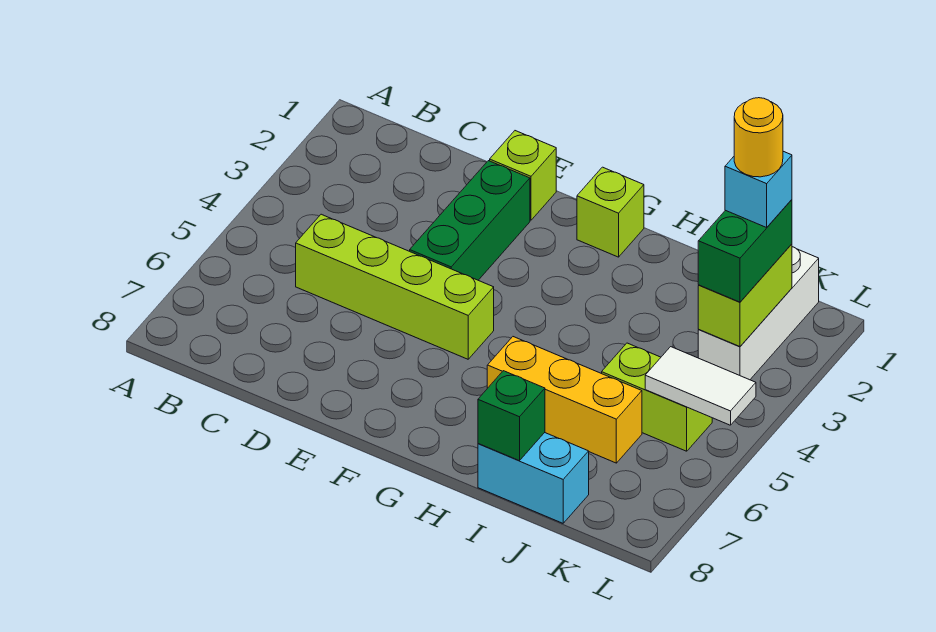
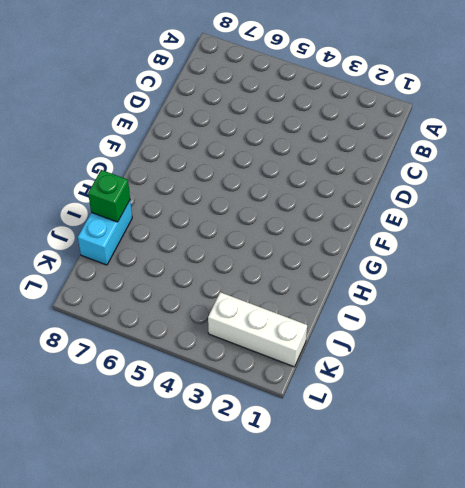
none -> lime 1x4 brick [296,214,494,359]
none -> lime 1x1 brick [490,131,556,220]
none -> green 1x3 brick [410,161,530,280]

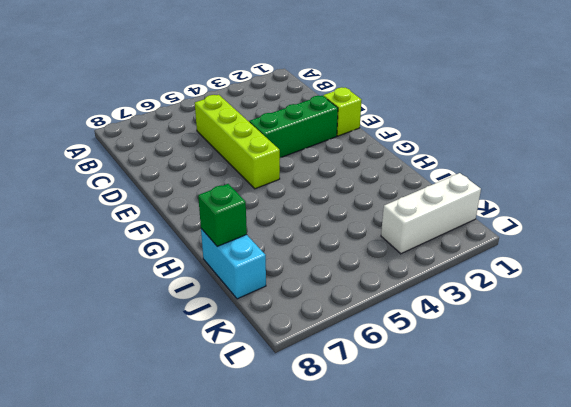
none -> lime 1x1 brick [577,167,644,257]
none -> yellow 1x3 brick [487,337,642,463]
none -> lime 1x2 brick [602,343,712,451]

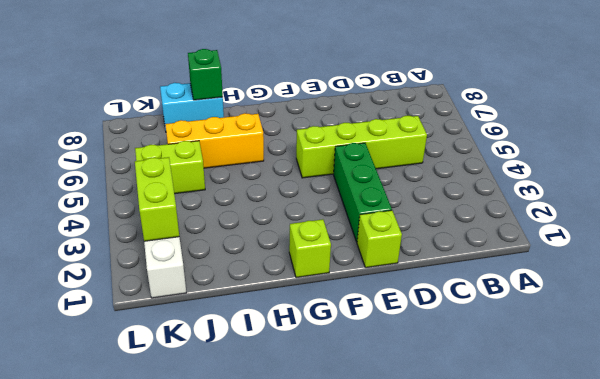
none -> white 1x2 tile [645,347,756,425]
none -> green 1x2 brick [698,200,792,302]
none -> cyan 1x1 brick [725,151,792,227]

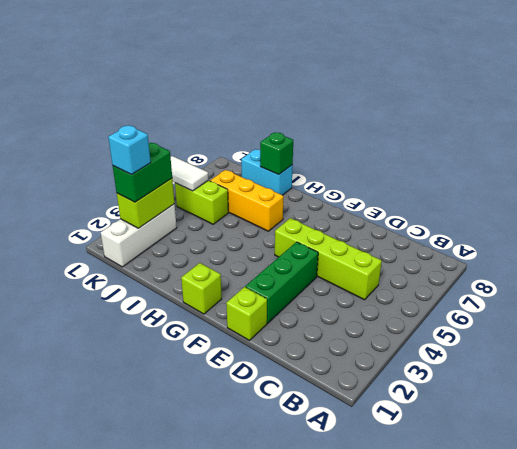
none -> yellow 1x1 round brick [734,98,783,177]

